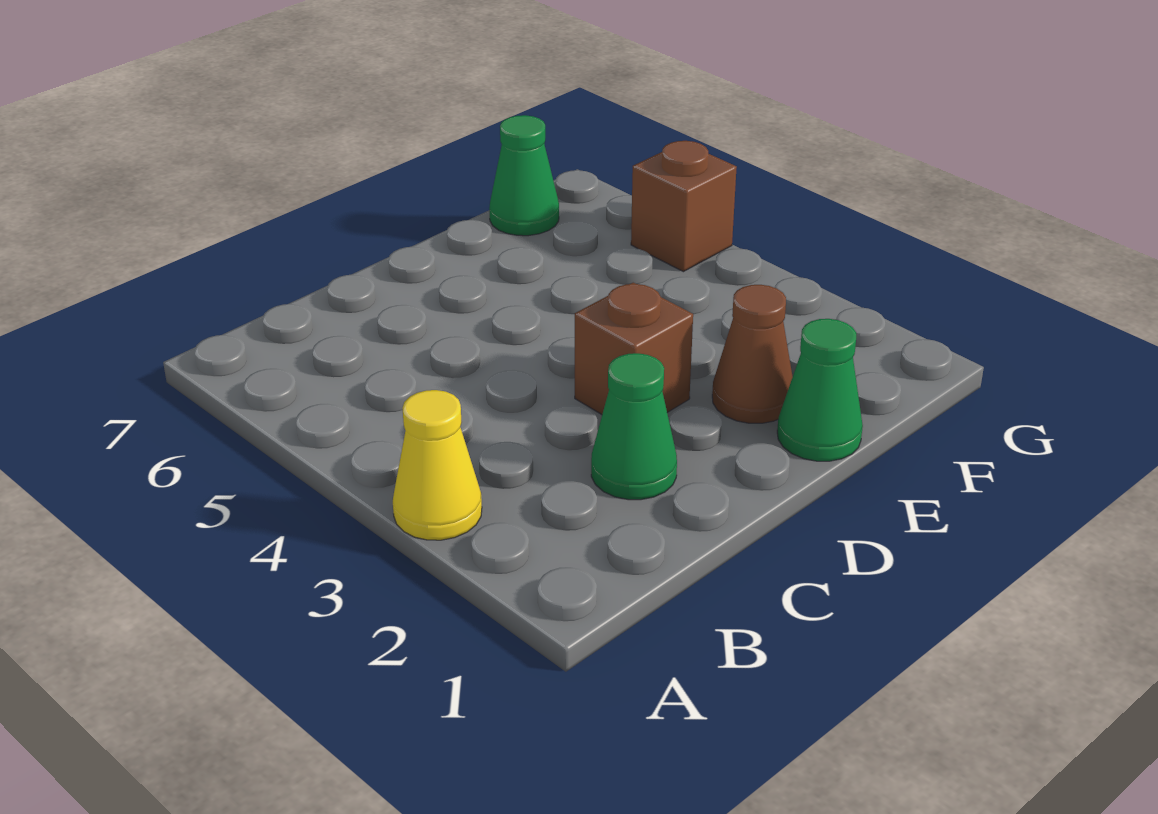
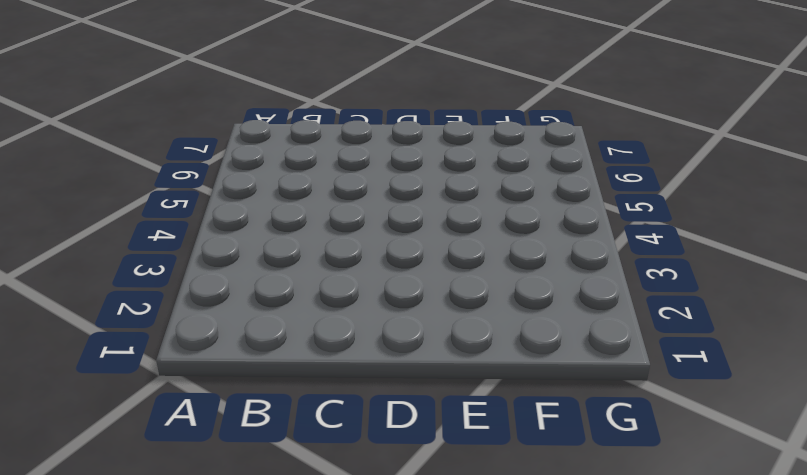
none -> yellow 1x1 cone [393,390,482,540]
none -> green 1x1 cone [591,353,677,500]

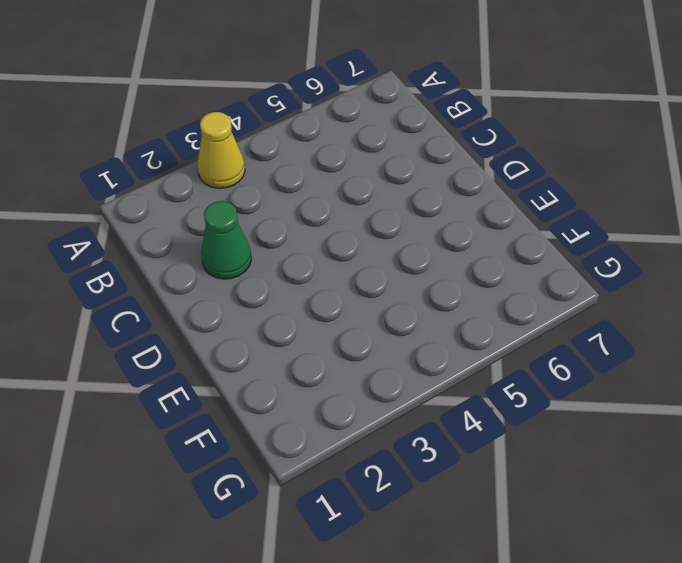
none -> brown 1x1 brick [575,283,693,414]
none -> green 1x1 cone [777,319,863,461]

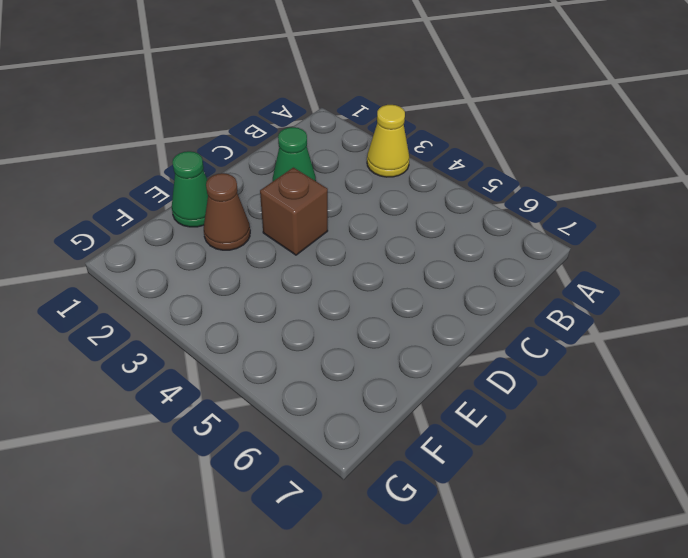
none -> green 1x1 cone [489,115,559,236]
none -> brown 1x1 brick [631,141,737,272]

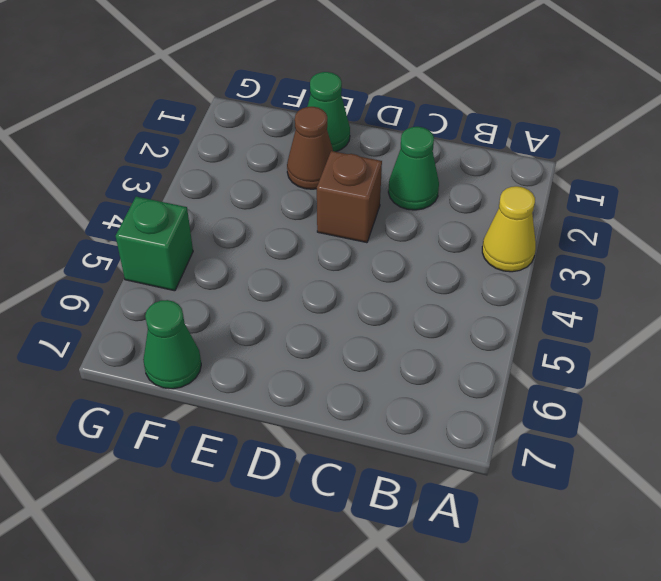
green 1x1 brick [116,197,193,291] -> brown 1x1 brick [631,141,737,272]

